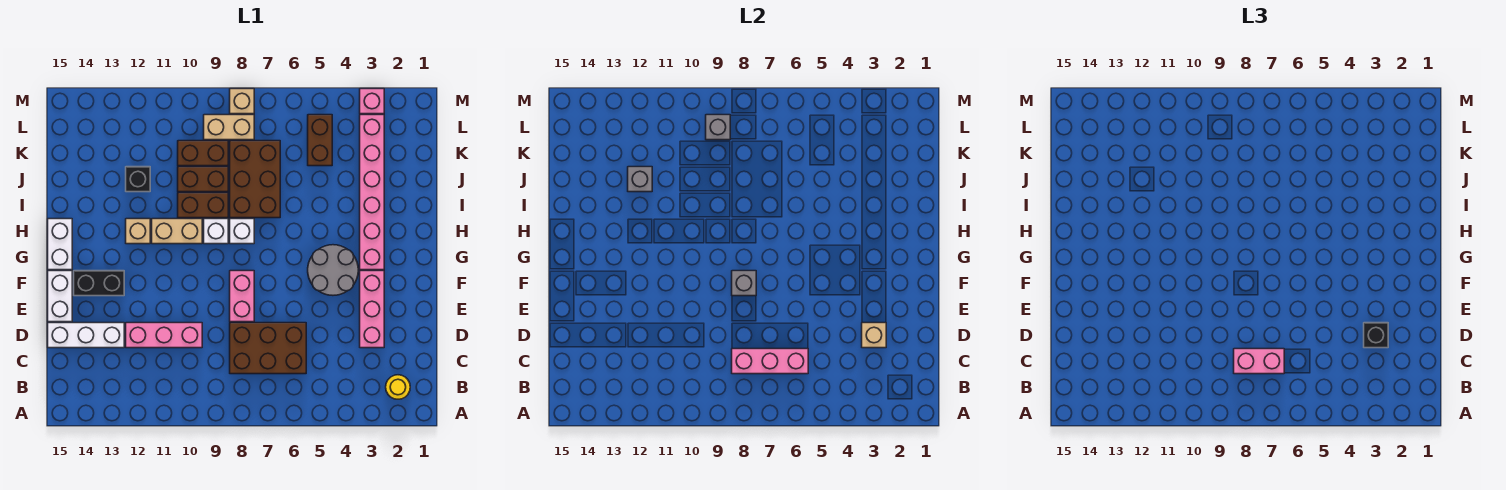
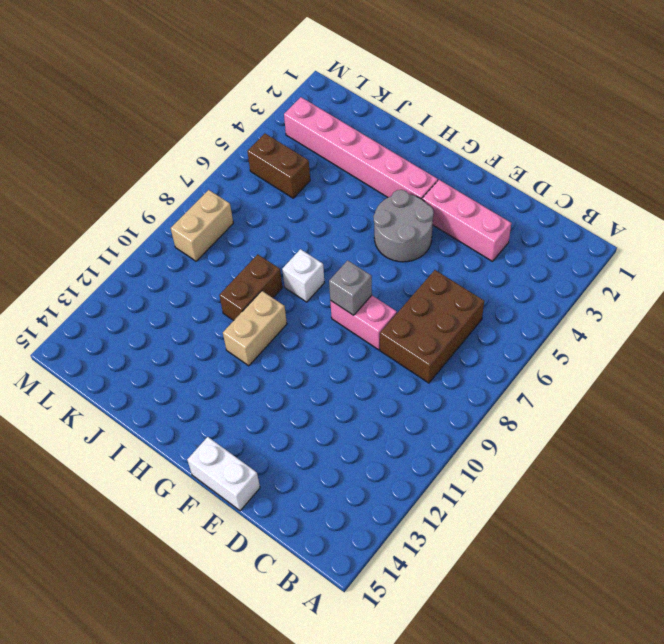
none -> yellow 1x1 round brick [386,375,410,399]
none -> pink 1x3 brick [126,323,202,348]
none -> white 1x3 brick [48,323,124,348]
none -> black 1x2 brick [74,271,124,296]

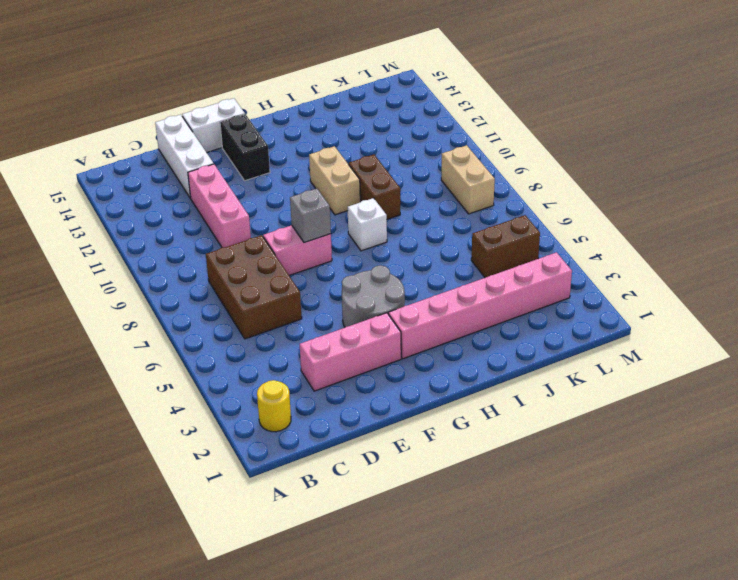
none -> white 1x2 brick [48,219,72,270]
none -> white 1x1 brick [204,219,228,244]
none -> tan 1x1 brick [126,219,150,244]
none -> brown 2x3 brick [230,141,280,218]

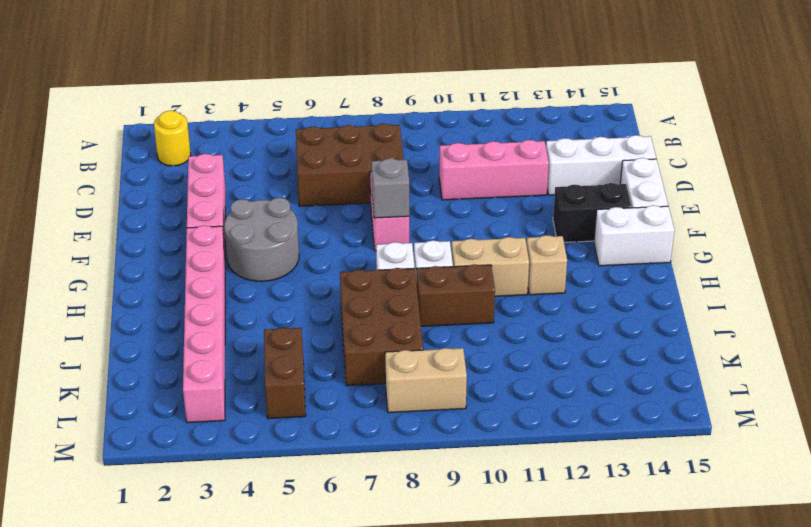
white 1x2 brick [594,205,674,266] -> white 1x2 brick turned to [48,219,72,270]
none -> brown 1x2 brick [178,167,228,192]
none -> black 1x1 brick [126,167,150,192]
none -> brown 1x2 brick [178,141,228,166]
none -> pink 1x1 brick [360,89,384,114]

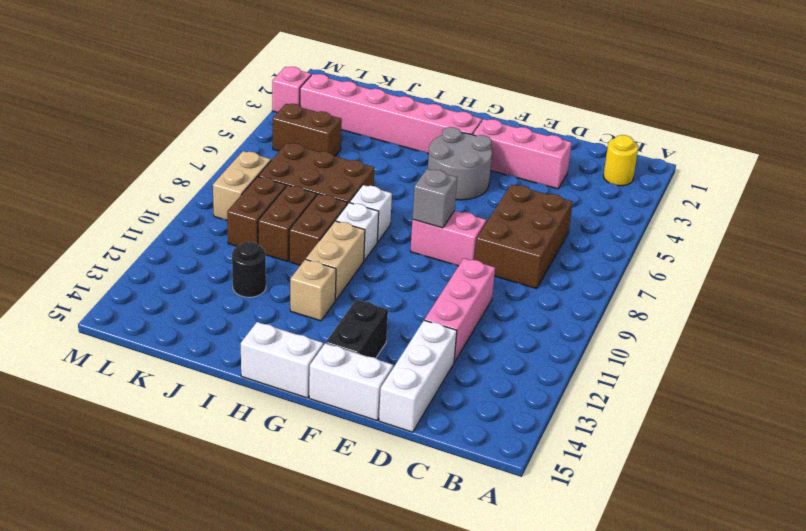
black 1x1 round brick [232,242,266,297] -> black 1x1 brick [126,167,150,192]
none -> tan 1x1 brick [230,89,254,114]
none -> pink 1x3 brick [732,349,808,374]
none -> tan 1x1 brick [862,323,886,348]
none -> grey 1x1 brick [628,167,652,192]

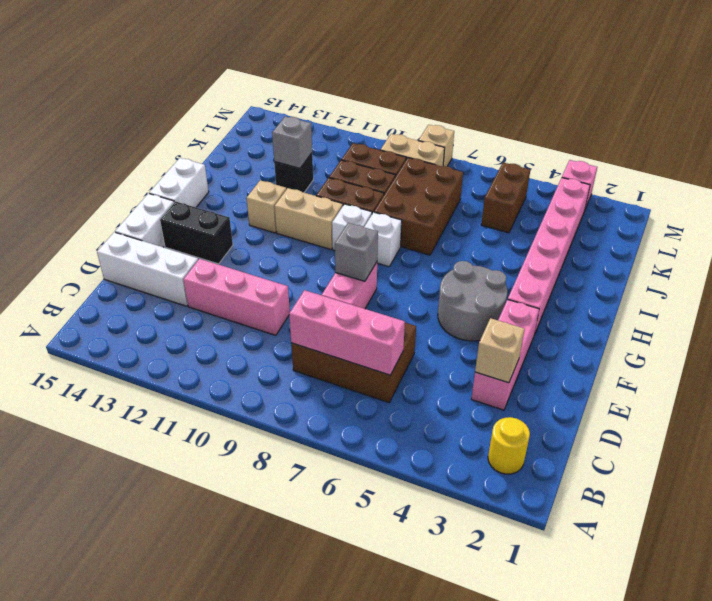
none -> grey 1x1 brick [706,115,730,140]
none -> pink 1x2 brick [1234,349,1284,374]
none -> black 1x1 brick [1364,323,1388,348]

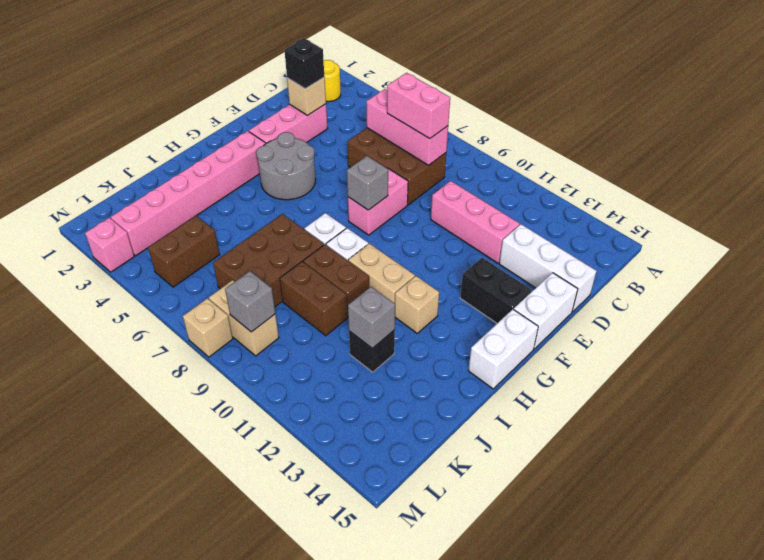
none -> brown 1x2 brick [178,141,228,166]

